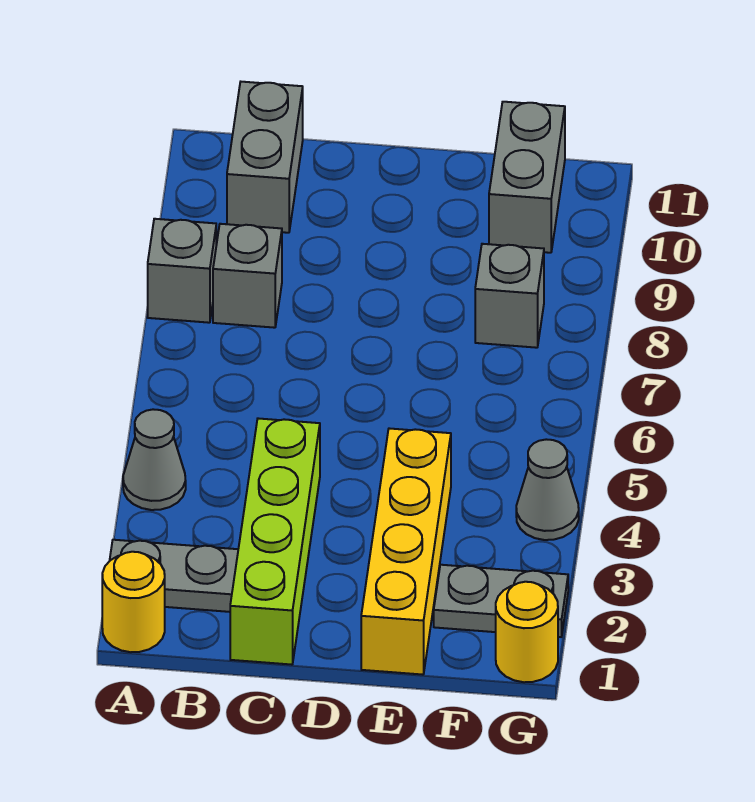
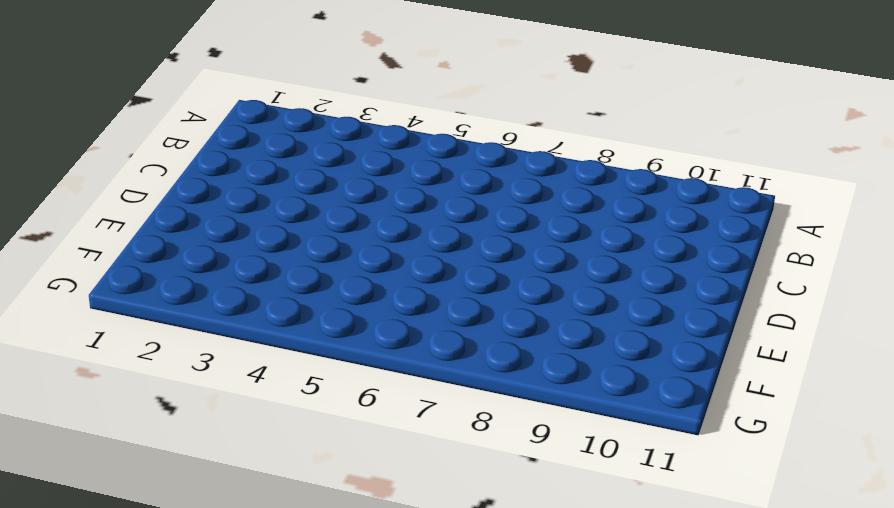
none -> yellow 1x1 round brick [102,552,165,652]
none -> grey 1x2 plate [110,540,238,612]
none -> grey 1x1 cone [123,409,186,510]

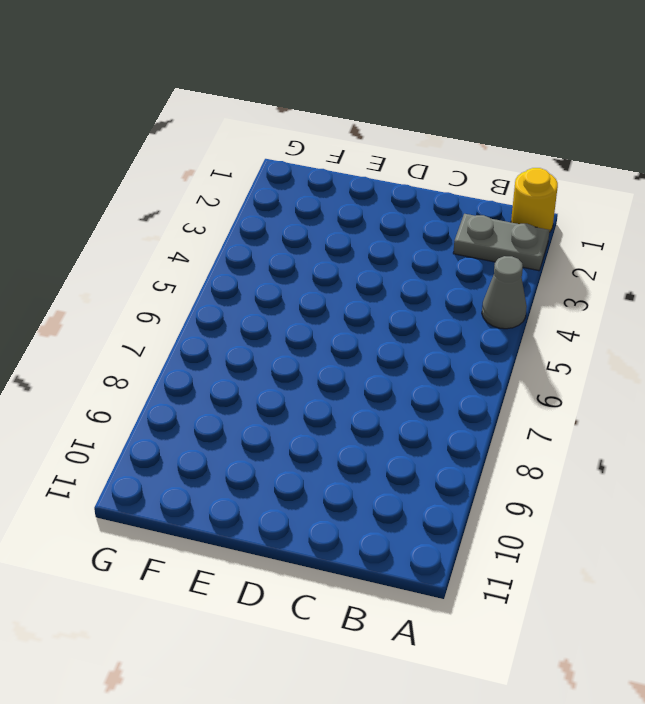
none -> grey 1x1 brick [148,219,216,323]
none -> grey 1x1 brick [213,224,282,328]
none -> grey 1x2 brick [227,82,303,233]

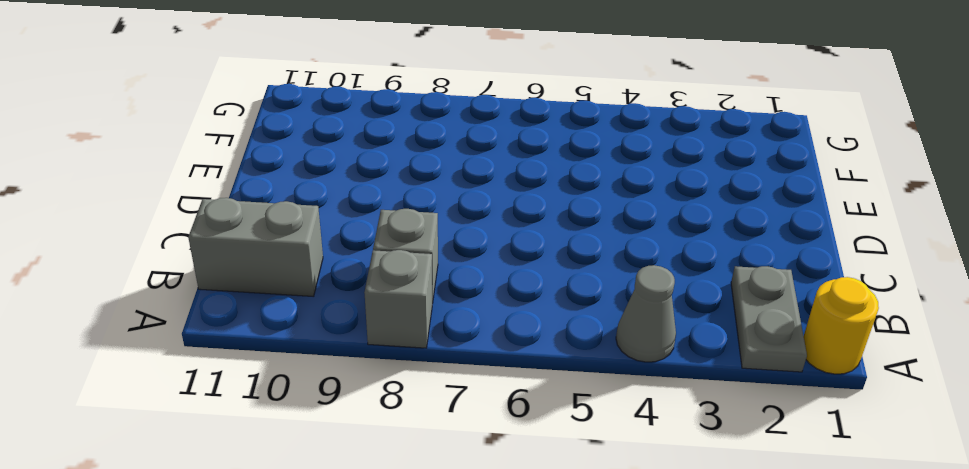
none -> lime 1x4 brick [230,418,320,665]
none -> yellow 1x4 brick [361,428,451,675]
none -> grey 1x2 plate [434,565,568,637]

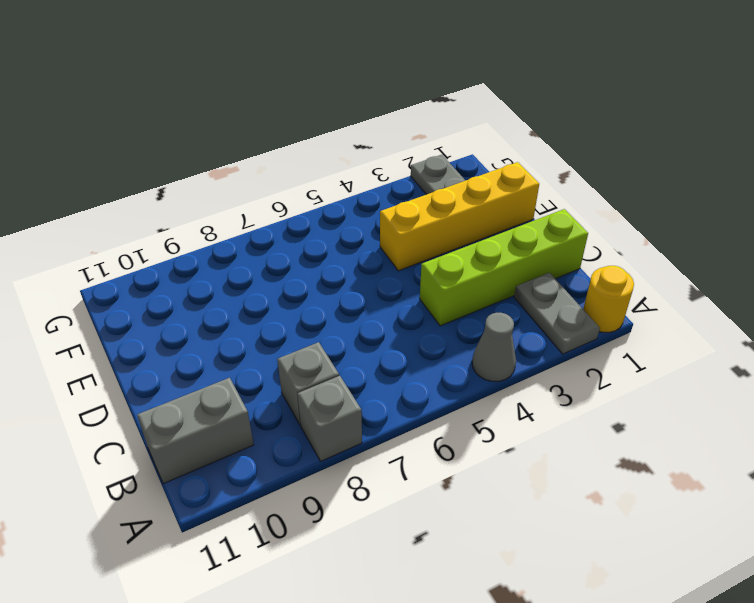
none -> grey 1x1 brick [475,244,544,348]
none -> grey 1x2 brick [489,102,565,253]
none -> yellow 1x1 round brick [496,582,558,682]

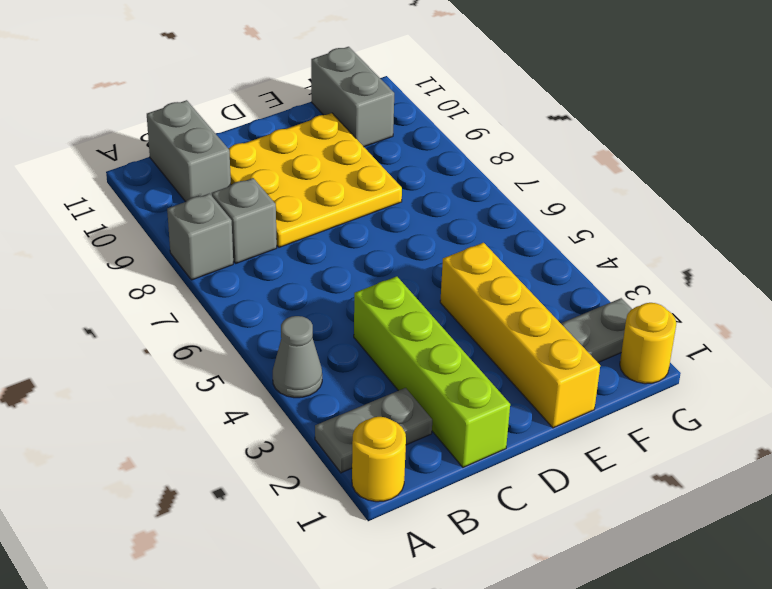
yellow 3x3 plate [229,113,402,247] -> none
none -> grey 1x1 brick [475,244,544,348]
none -> grey 1x1 cone [516,439,579,540]

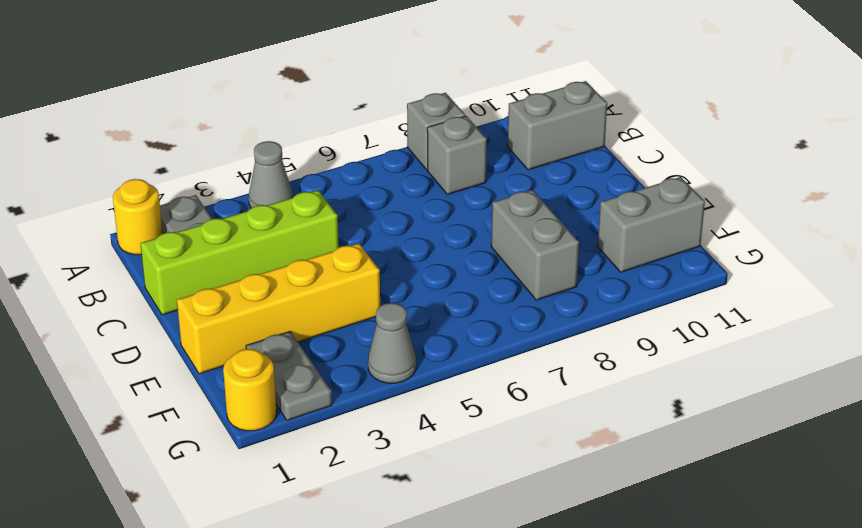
grey 1x2 brick [491,190,579,300] -> grey 1x1 brick [475,244,544,348]

